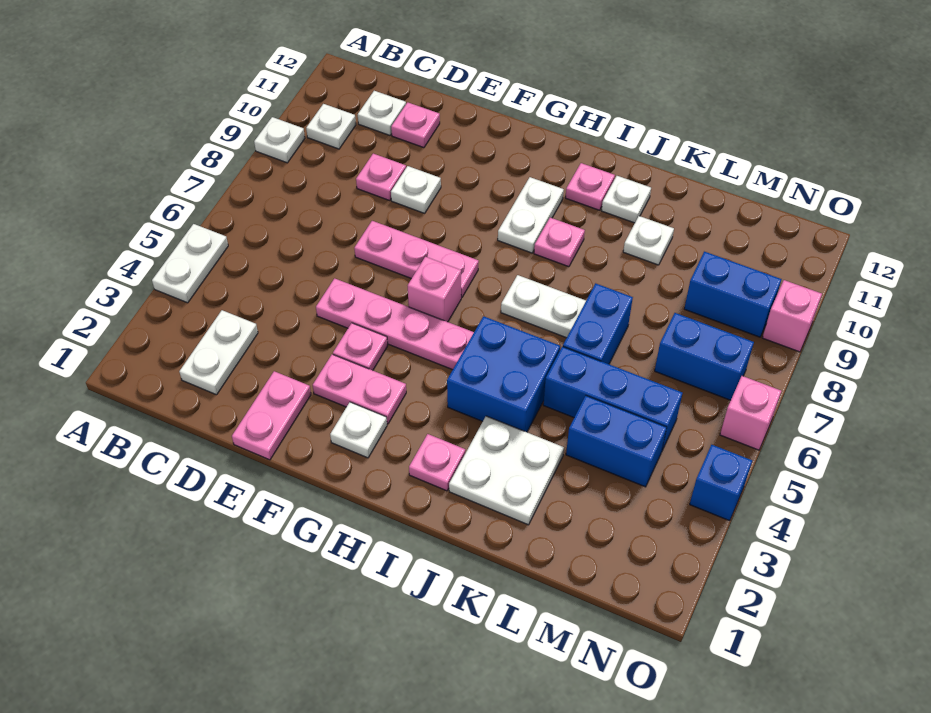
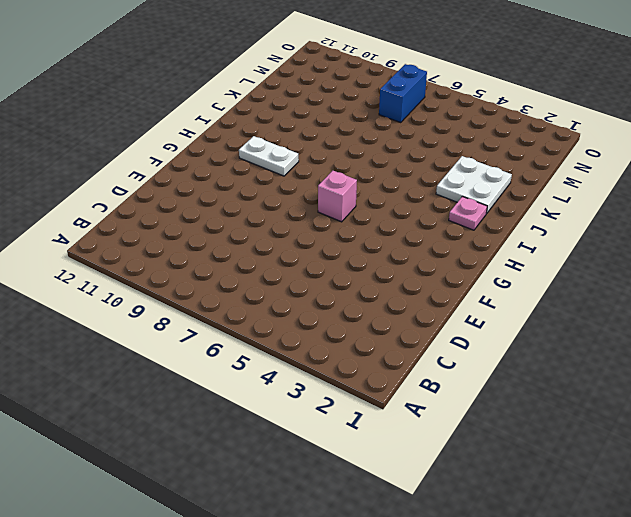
none -> white 1x2 plate [152,224,228,303]
none -> white 1x1 plate [254,117,305,163]
none -> white 1x1 plate [306,104,356,149]
none -> white 1x2 plate [179,310,258,395]

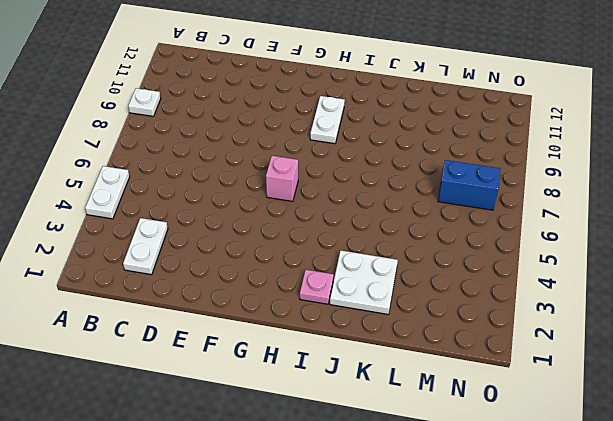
none -> white 1x1 plate [306,104,356,149]
none -> white 1x1 plate [358,91,406,135]
none -> pink 1x1 plate [356,154,406,200]
none -> pink 1x1 plate [391,102,440,148]

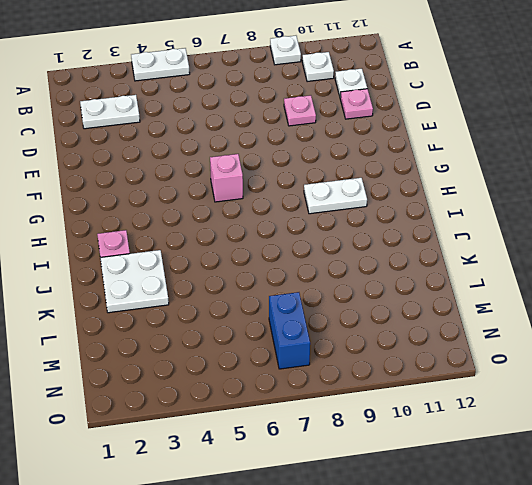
none -> pink 1x2 plate [232,371,311,460]
none -> pink 1x4 plate [316,278,474,370]
none -> pink 1x3 plate [354,221,479,298]
none -> white 1x1 plate [391,166,441,213]

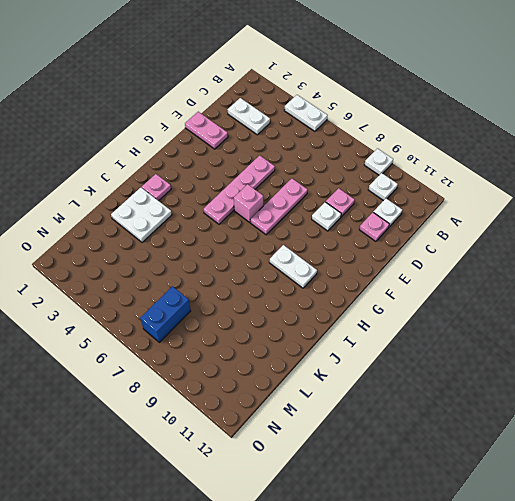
none -> pink 1x2 plate [313,354,406,424]
none -> pink 1x1 plate [333,323,388,370]
none -> white 1x1 plate [330,402,387,458]
none -> blue 2x2 brick [447,316,560,432]

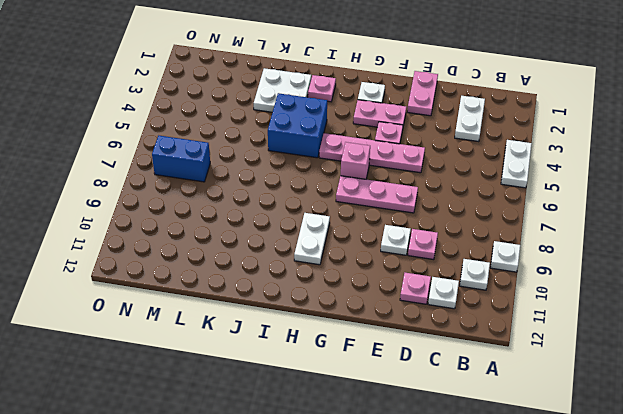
none -> white 1x2 plate [501,275,586,338]
none -> pink 1x1 plate [534,218,585,267]
none -> pink 1x1 plate [565,163,615,210]
none -> white 1x1 plate [601,176,651,223]

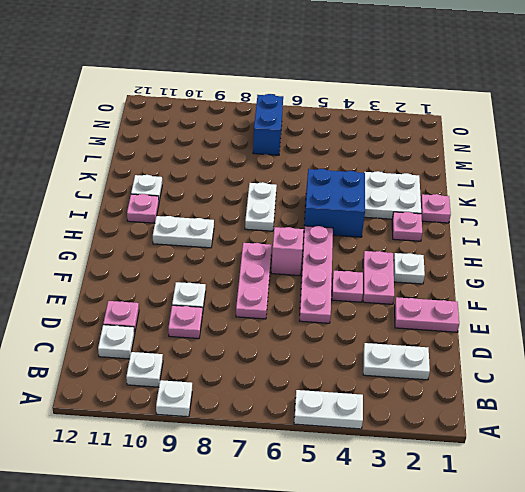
pink 1x1 plate [421,194,451,223] -> pink 1x1 plate moved to [534,218,585,267]
none -> blue 1x3 brick [543,347,682,452]
none -> blue 1x2 brick [563,283,633,364]
none -> white 1x1 plate [623,216,674,265]
none -> blue 1x2 brick [566,396,667,487]

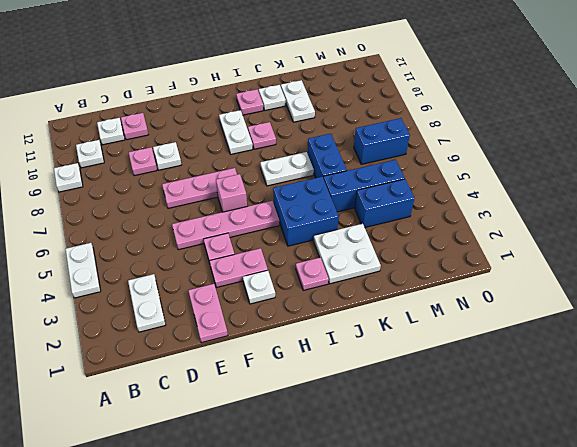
white 1x2 plate [281,80,315,122] -> white 1x1 plate [623,216,674,265]
none -> blue 1x2 brick [684,252,782,337]
none -> blue 1x1 brick [690,445,752,521]
none -> pink 1x1 brick [720,376,781,450]
none -> pink 1x1 brick [762,280,822,352]

